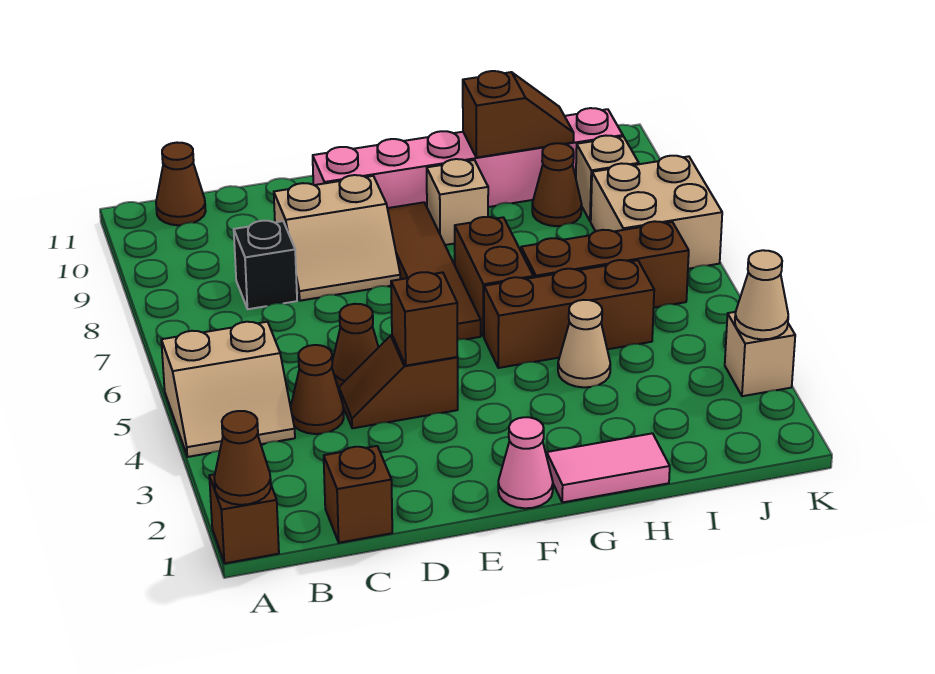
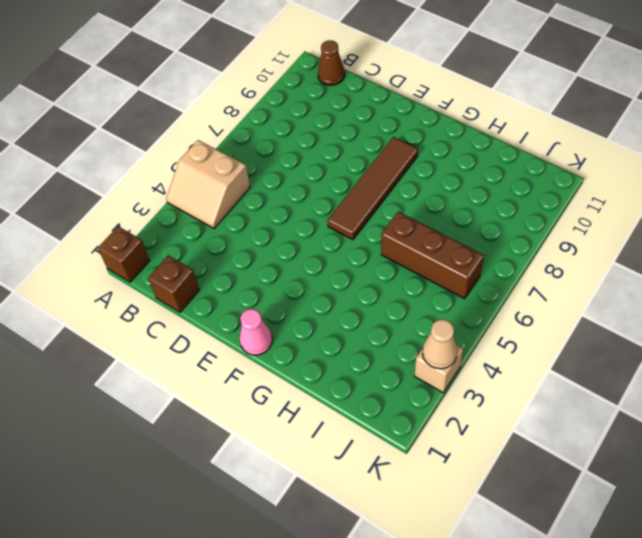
none -> brown 1x1 cone [291,345,344,434]
none -> black 1x1 brick [234,221,297,309]
none -> brown 1x2 slope [339,335,458,428]

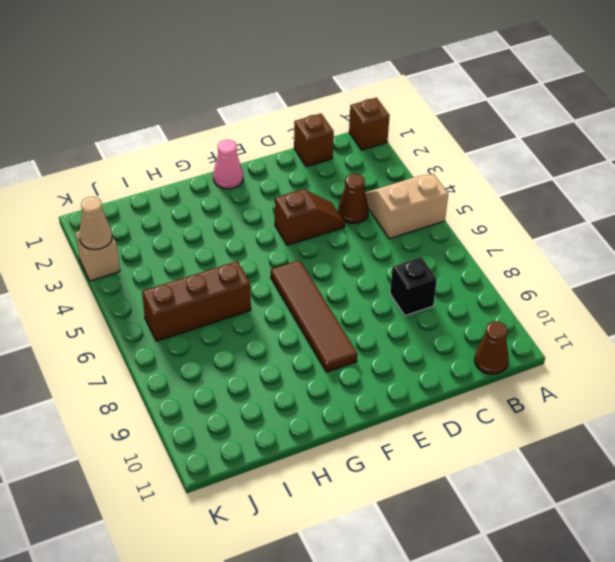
none -> brown 1x1 cone [332,304,379,387]
none -> tan 2x2 slope [274,175,400,301]
none -> pink 1x6 brick [313,108,623,208]

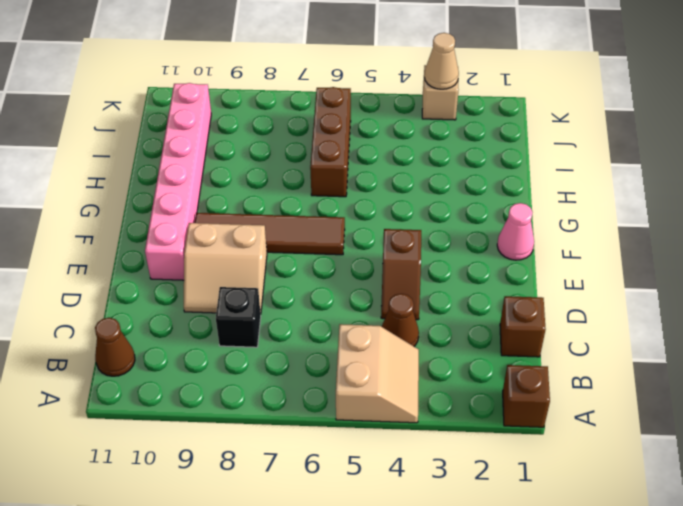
tan 2x2 slope [184,223,267,313] -> tan 2x2 slope turned to [274,175,400,301]
none -> brown 1x1 cone [332,304,379,387]
none -> pink 1x2 tile [547,433,670,502]
none -> brown 1x3 brick [484,260,654,368]

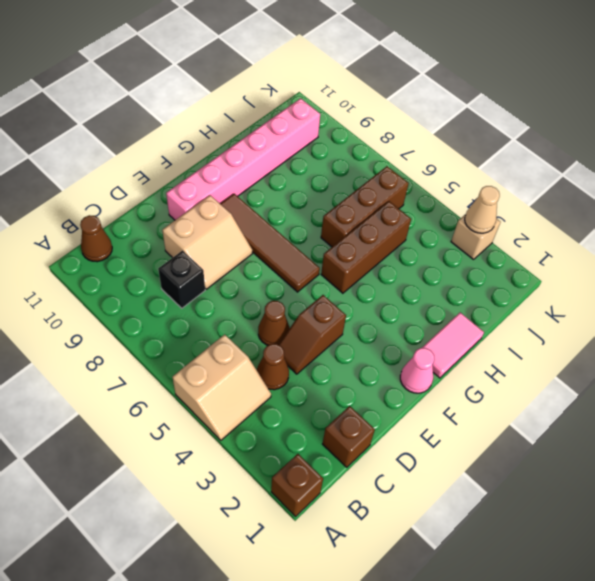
none -> brown 1x2 brick [455,217,533,336]
none -> tan 1x1 brick [427,159,488,245]
none -> tan 1x1 cone [558,300,610,387]

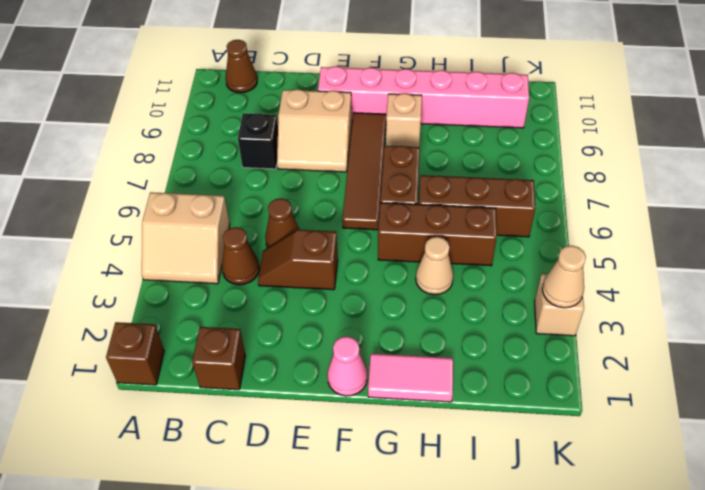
none -> brown 1x1 cone [532,143,582,226]
none -> tan 2x2 brick [591,156,722,269]
none -> tan 1x1 brick [576,136,639,221]

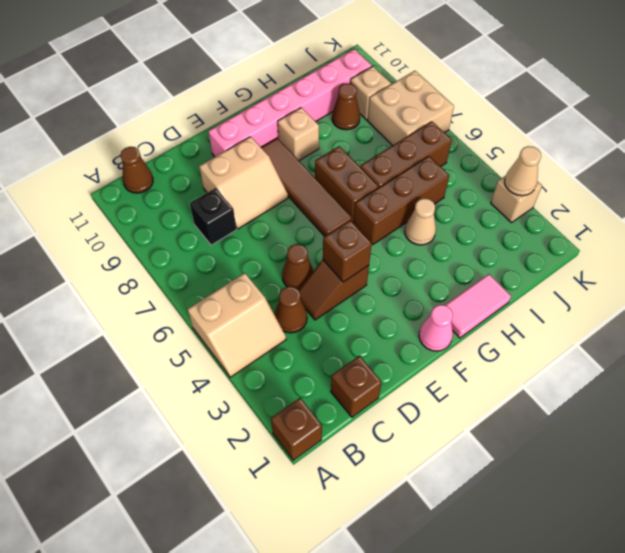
none -> brown 1x1 cone [214,411,271,505]
none -> brown 1x2 slope [463,71,574,158]

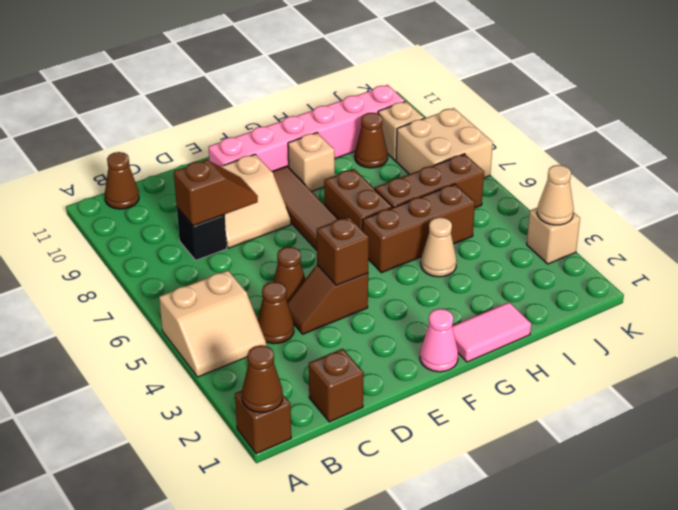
brown 1x2 slope [174,160,258,226] -> brown 1x2 slope moved to [463,71,574,158]

